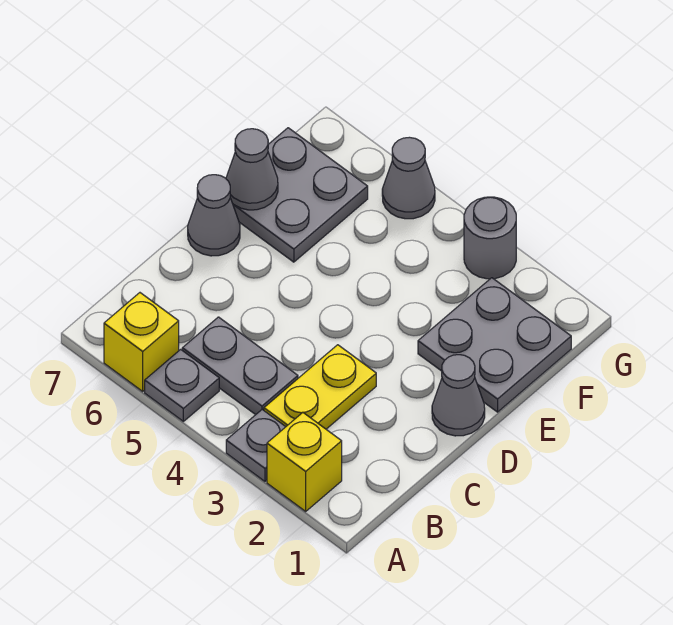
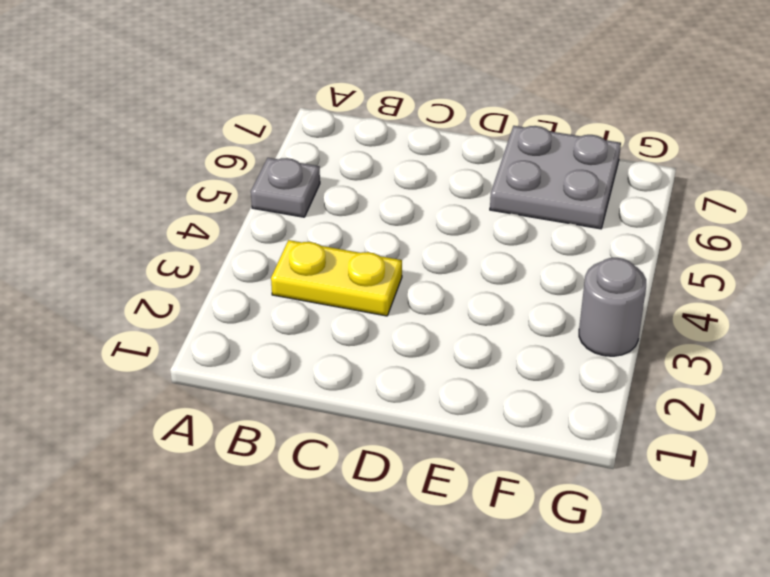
none -> yellow 1x1 brick [267,413,342,511]
none -> grey 1x1 plate [226,410,286,481]
none -> yellow 1x1 brick [104,293,179,391]

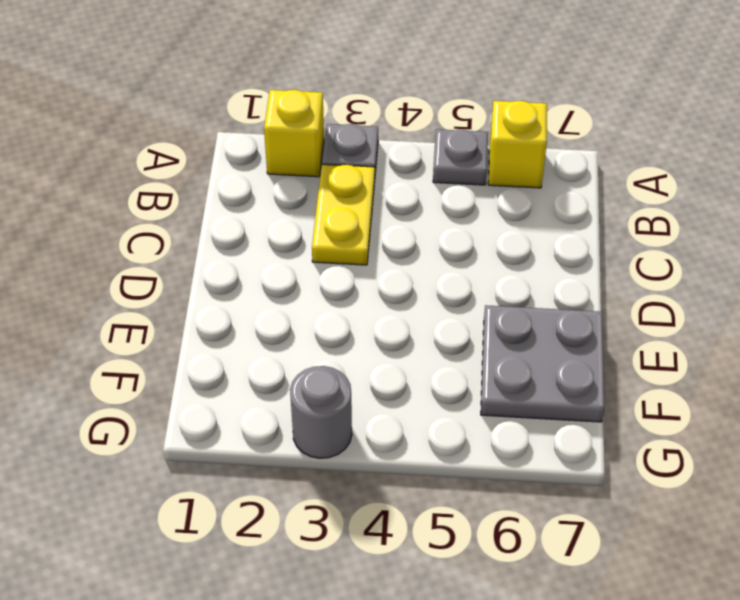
none -> grey 1x2 plate [182,317,298,415]
none -> grey 1x1 cone [432,355,485,436]
none -> grey 1x1 cone [188,175,240,256]

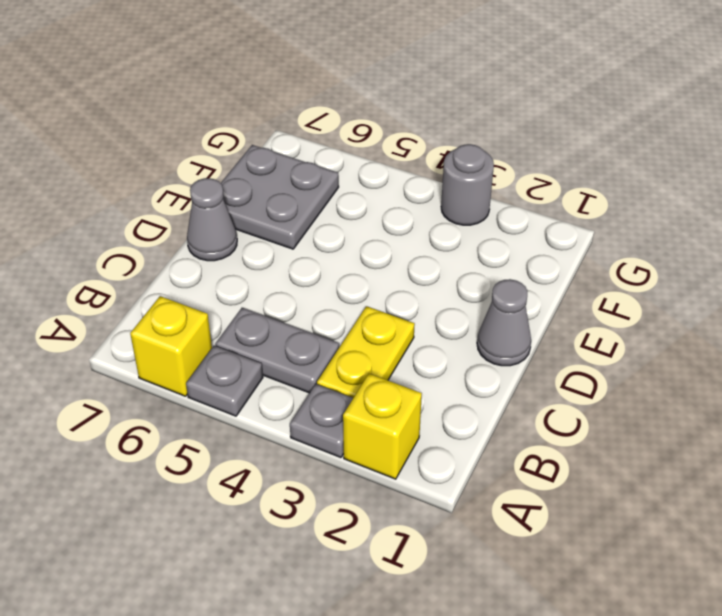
none -> grey 2x2 plate [418,278,571,412]
none -> grey 1x1 cone [382,137,435,219]
none -> grey 1x1 cone [226,129,278,210]

